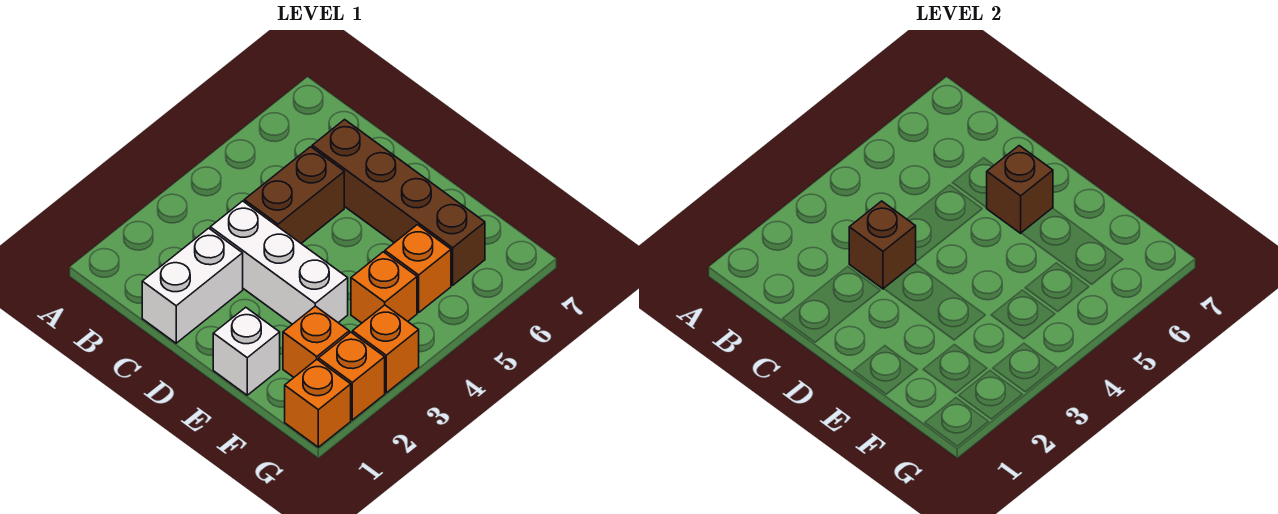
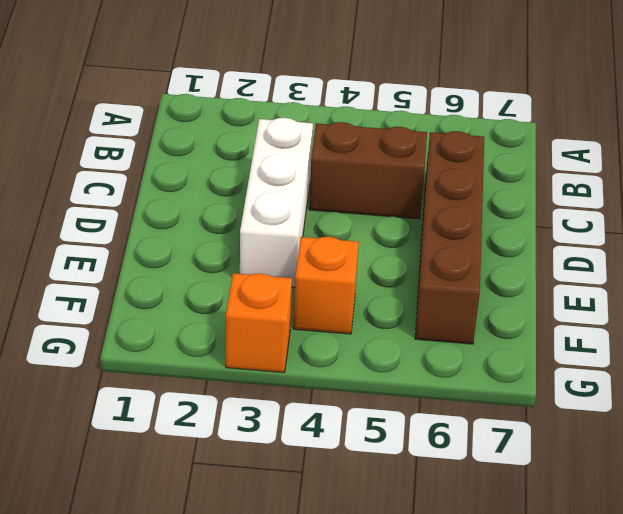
none -> white 1x2 brick [142,228,243,343]
none -> white 1x1 brick [213,307,280,395]
none -> orange 1x1 brick [283,306,349,377]

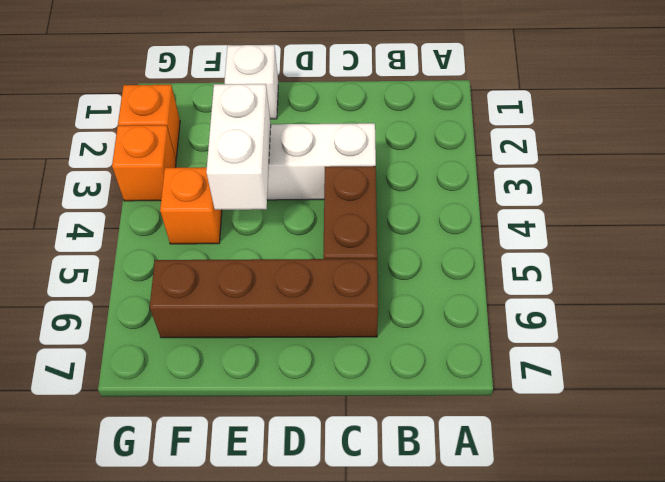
white 1x2 brick [206,84,271,210] -> white 1x2 brick moved to [142,228,243,343]
none -> orange 1x1 brick [283,306,349,377]
none -> orange 1x1 brick [385,225,451,312]
none -> orange 1x1 brick [285,360,351,447]

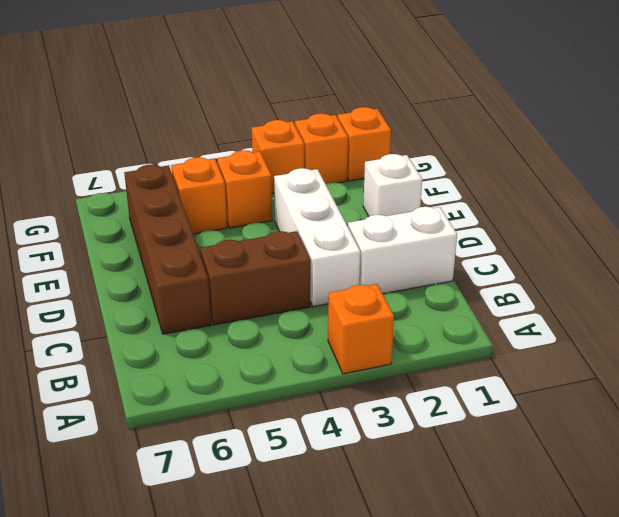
orange 1x1 brick [328,284,394,374] -> orange 1x1 brick moved to [283,306,349,377]
none -> brown 1x1 brick [849,201,916,289]
none -> brown 1x1 brick [987,146,1053,233]

